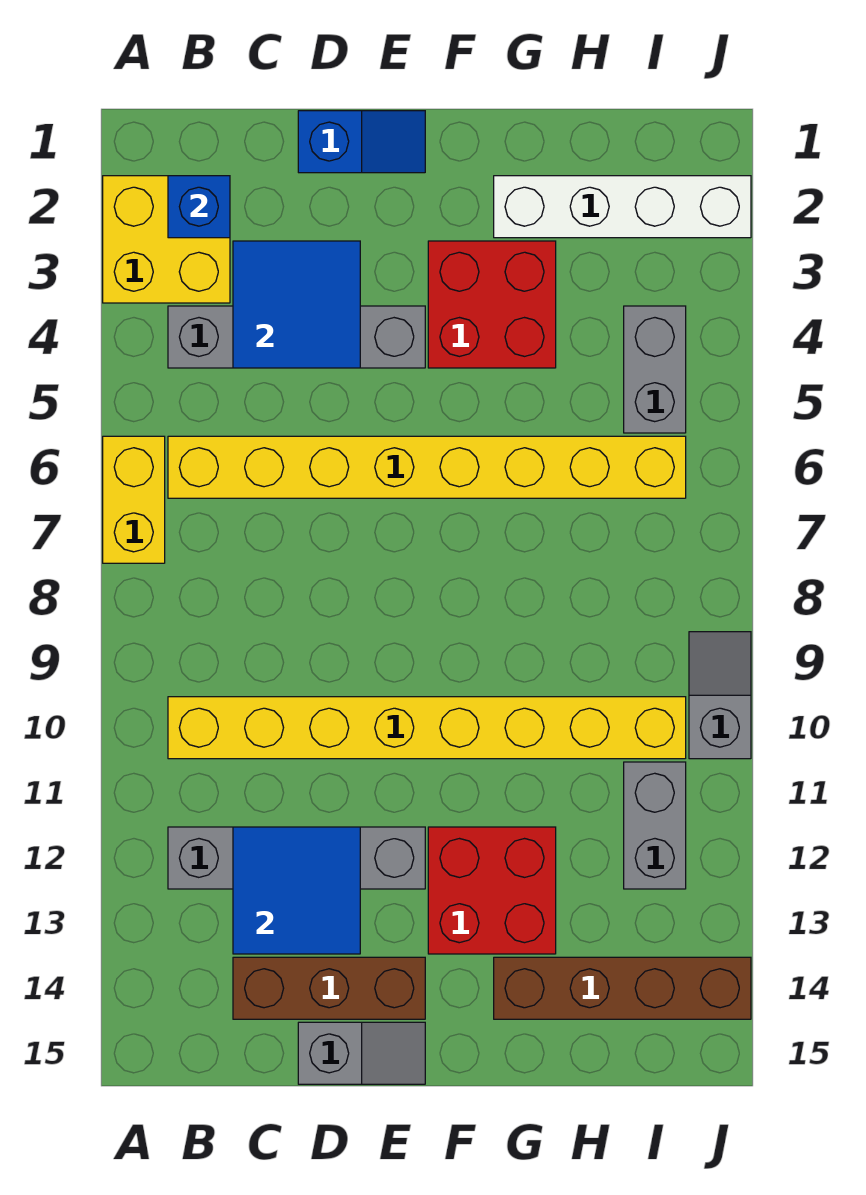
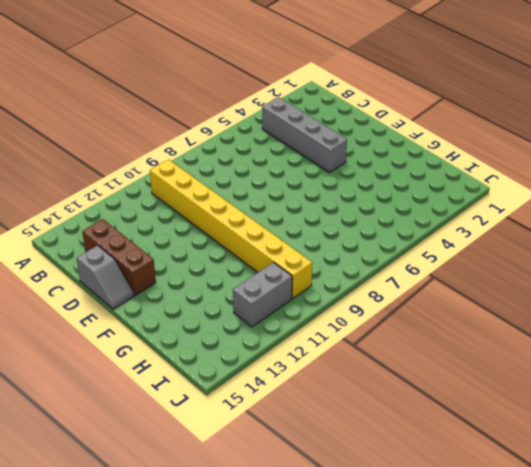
none -> yellow 2x2 brick [103,176,230,303]
none -> yellow 1x2 brick [103,436,165,563]
none -> yellow 1x8 brick [168,436,686,498]

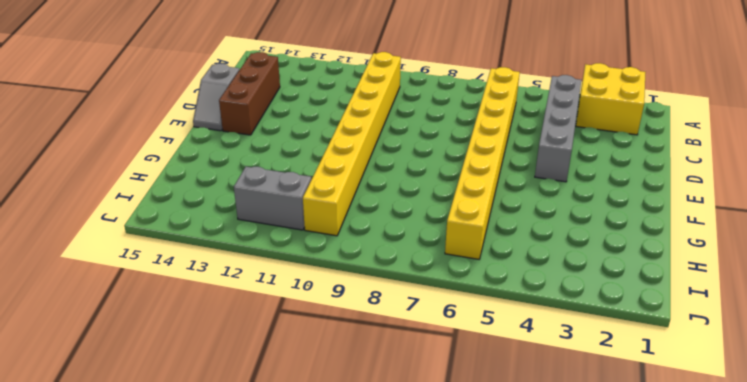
none -> yellow 1x2 brick [103,436,165,563]
none -> grey 1x4 brick [168,827,425,889]
none -> blue 1x2 slope [298,111,425,173]

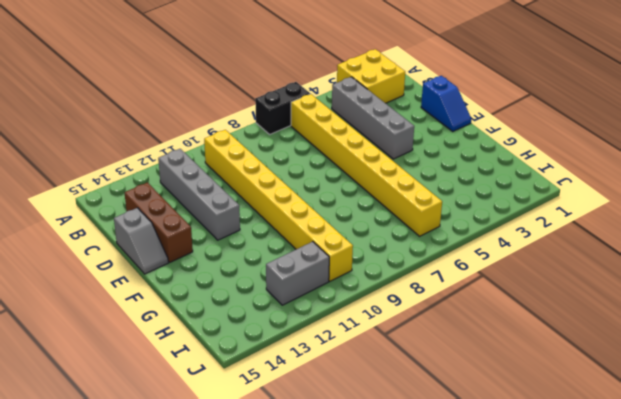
black 1x2 brick [255,82,310,134] -> yellow 1x2 brick [103,436,165,563]
none -> red 2x2 brick [428,241,556,368]
none -> red 2x2 brick [428,827,556,954]
none -> white 1x4 brick [494,176,751,238]

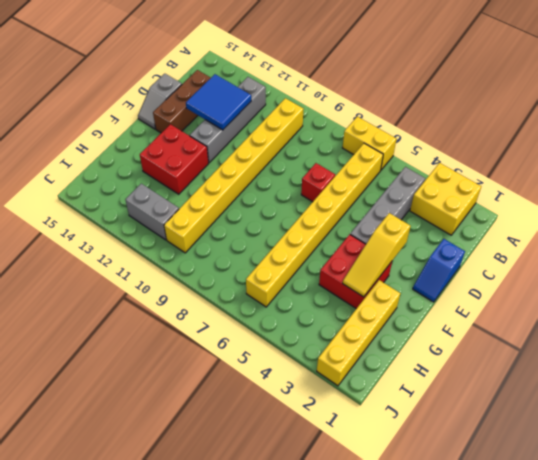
red 1x1 brick [301,163,335,202] -> none
yellow 1x3 slope [343,213,411,297] -> none
yellow 1x4 brick [317,280,401,386] -> white 1x4 brick [494,176,751,238]
none -> brown 1x4 brick [494,957,751,1019]
none -> grey 1x2 brick [624,306,686,433]
none -> grey 1x2 slope [689,632,751,759]

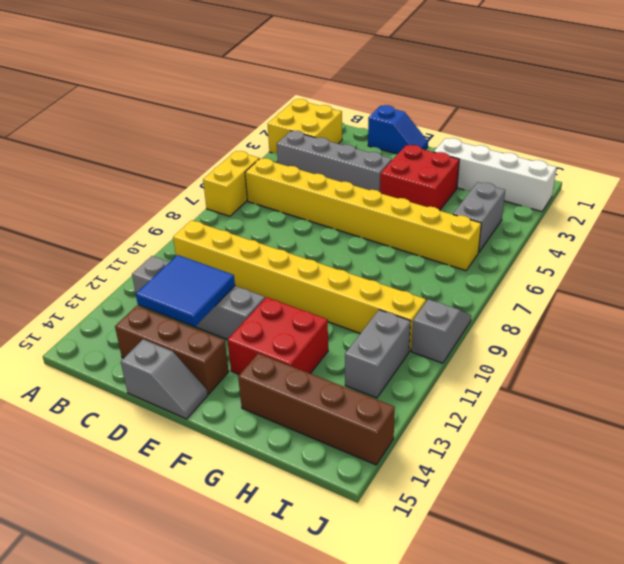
none -> blue 1x1 brick [168,176,230,238]
none -> blue 2x2 tile [233,241,360,368]

